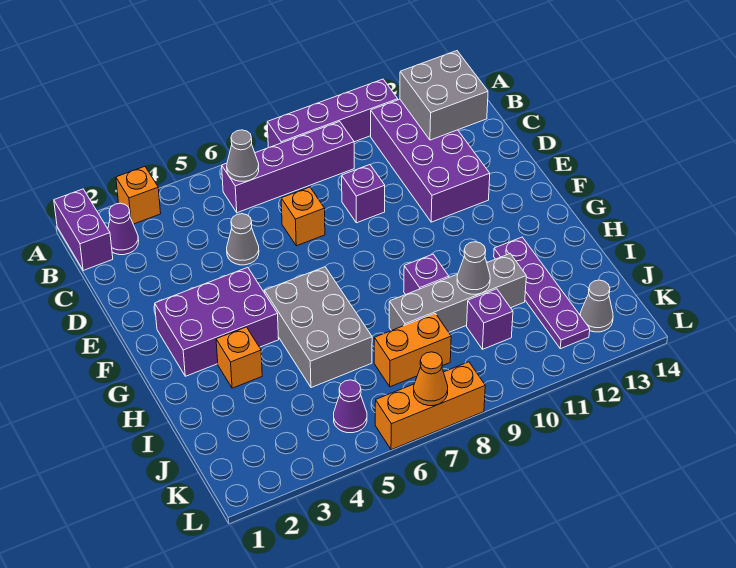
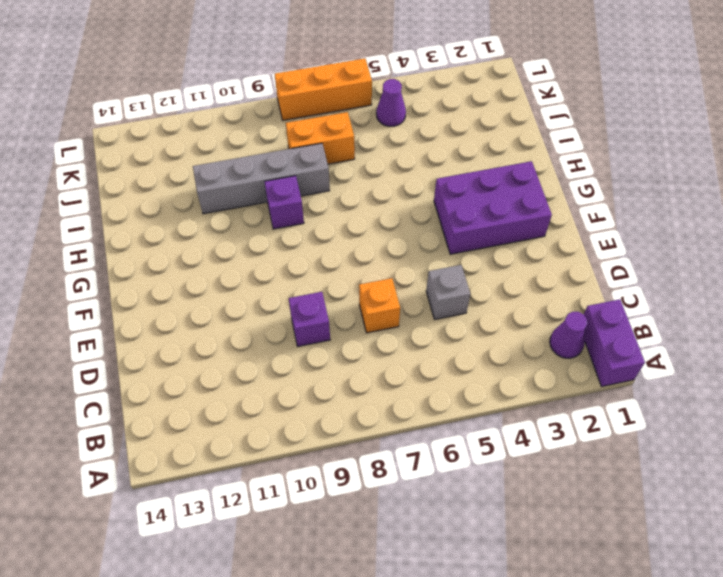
grey 1x1 brick [426,265,470,319] -> grey 1x1 cone [227,214,259,265]
none -> orange 1x1 brick [116,167,161,224]
none -> purple 1x4 brick [267,79,398,148]
none -> purple 1x4 brick [222,122,354,213]

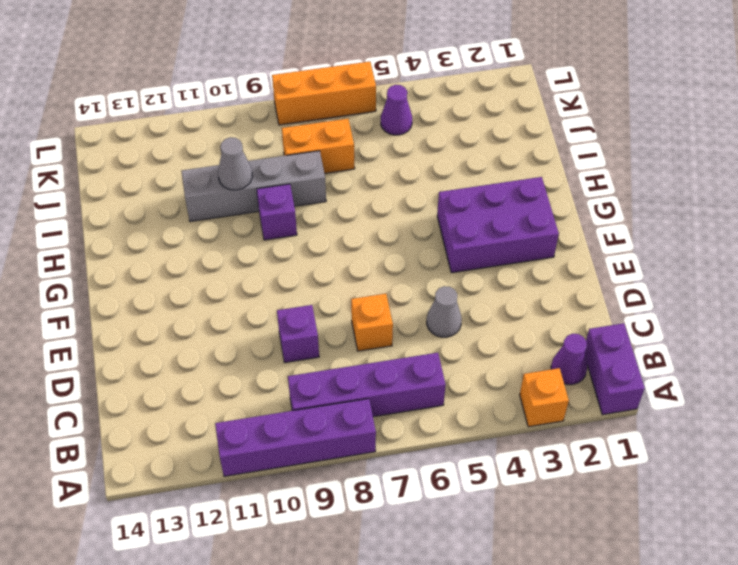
none -> purple 2x4 brick [371,99,490,222]
none -> grey 2x3 brick [265,267,372,388]
none -> orange 1x1 brick [216,327,262,388]

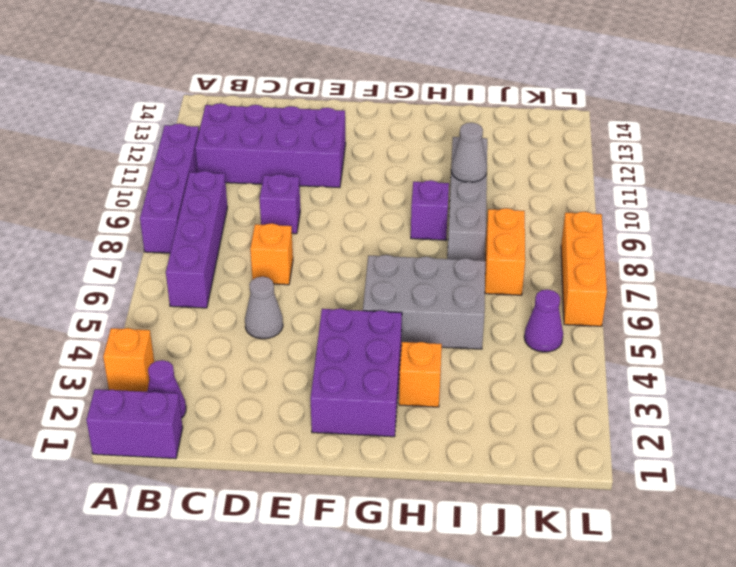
none -> purple 1x4 plate [494,237,590,349]
none -> purple 1x1 brick [467,289,513,349]
none -> grey 1x1 cone [580,280,613,332]

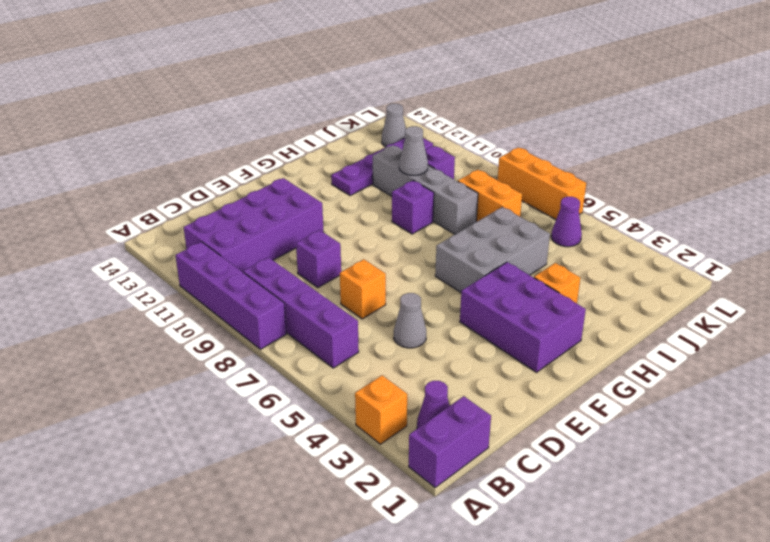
none -> grey 1x1 cone [227,130,259,181]
none -> grey 2x2 brick [400,51,488,140]
none -> orange 1x1 cone [414,352,448,406]

